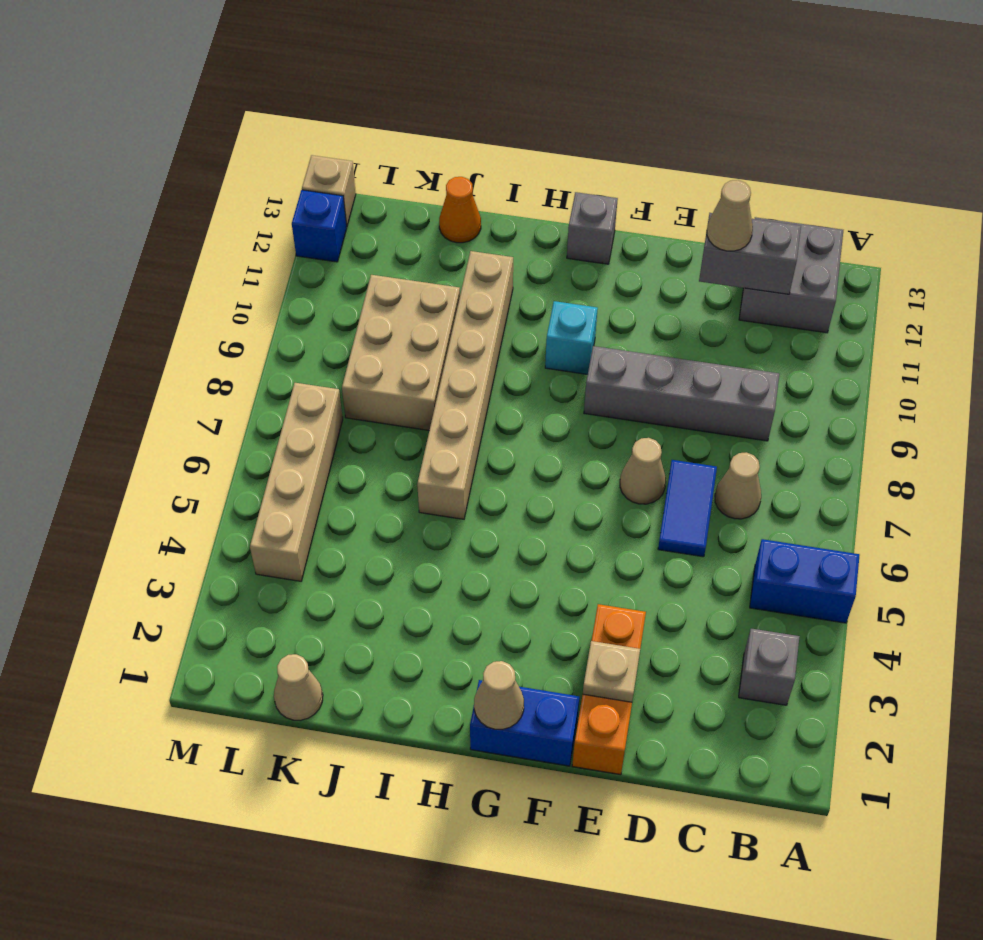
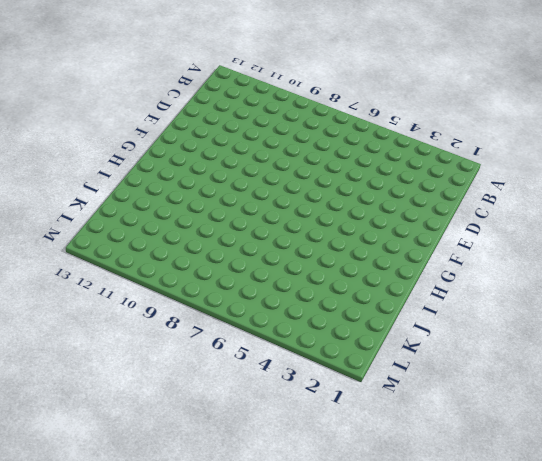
none -> blue 1x2 brick [750,539,860,623]
none -> grey 1x1 brick [739,629,800,705]
none -> grey 2x2 brick [739,217,843,333]

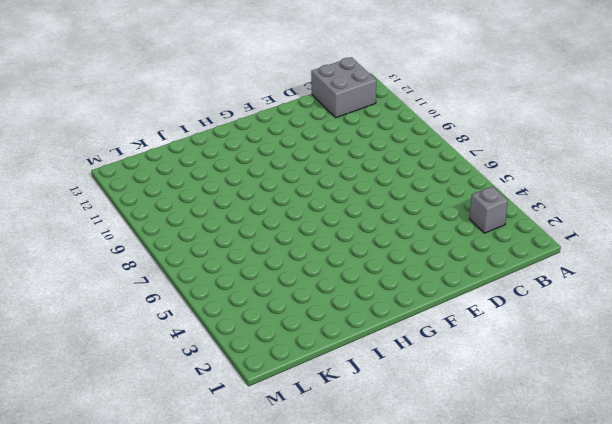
none -> blue 1x2 brick [750,539,860,623]
none -> tan 1x1 cone [715,452,761,519]
none -> grey 1x4 brick [584,346,779,441]

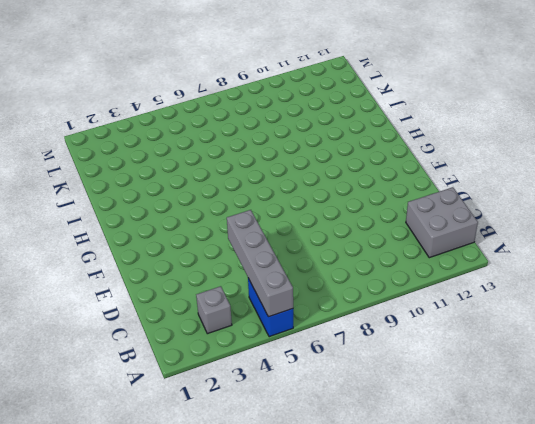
grey 1x4 brick [227,210,293,317] -> grey 1x4 brick moved to [584,346,779,441]
none -> tan 1x1 cone [715,452,761,519]
none -> blue 1x2 tile [658,460,717,557]
none -> orange 1x3 brick [572,604,646,775]

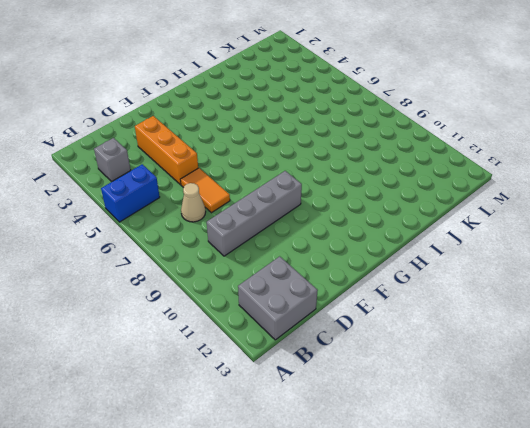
orange 1x3 brick [135,116,198,185] -> orange 1x3 brick moved to [572,604,646,775]
orange 1x2 tile [180,168,230,213] -> blue 1x2 tile [658,460,717,557]
none -> tan 1x1 cone [620,438,666,504]
none -> blue 1x2 brick [470,680,580,766]
none -> cyan 1x1 brick [545,301,598,374]

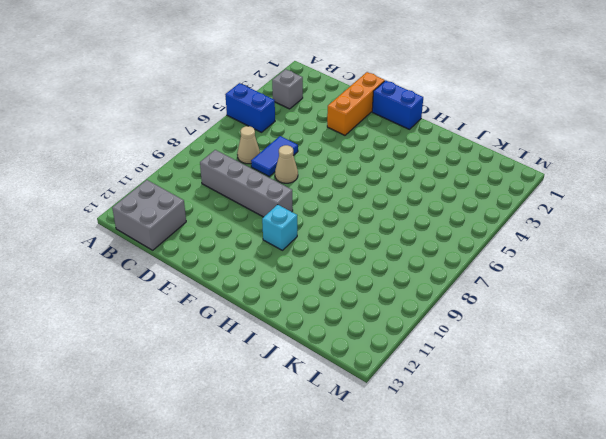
none -> grey 1x1 brick [567,192,618,264]
none -> tan 1x6 brick [417,251,513,519]
none -> tan 2x3 brick [342,275,460,430]

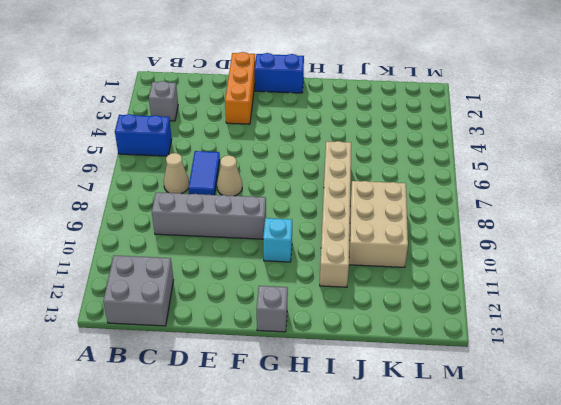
none -> orange 1x1 cone [439,177,481,243]
none -> tan 1x1 cone [274,654,323,720]
none -> tan 1x4 brick [250,383,343,581]

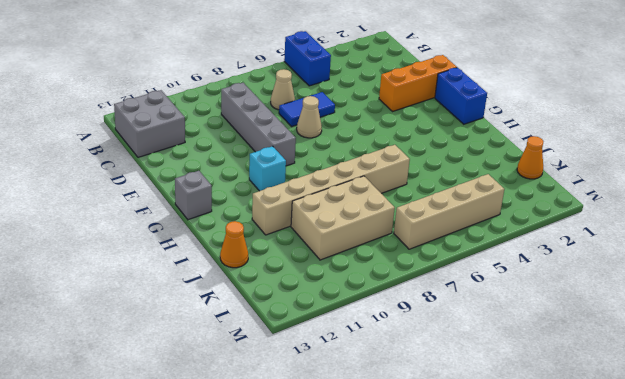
orange 1x1 cone [517,136,543,179] -> tan 1x1 cone [274,654,323,720]
none -> grey 1x1 brick [739,629,800,705]
none -> blue 1x1 brick [292,190,347,262]
none -> tan 1x1 brick [302,155,356,227]

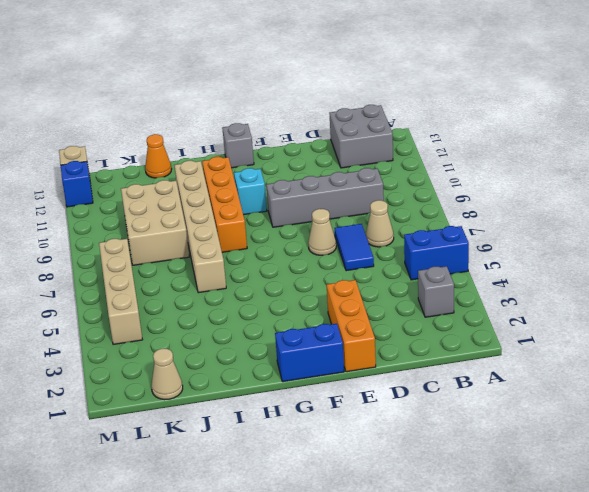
orange 1x4 brick [202,157,247,252] -> none
none -> grey 1x2 brick [699,213,801,294]
none -> tan 1x1 plate [583,641,640,702]
none -> tan 1x1 cone [474,661,524,729]

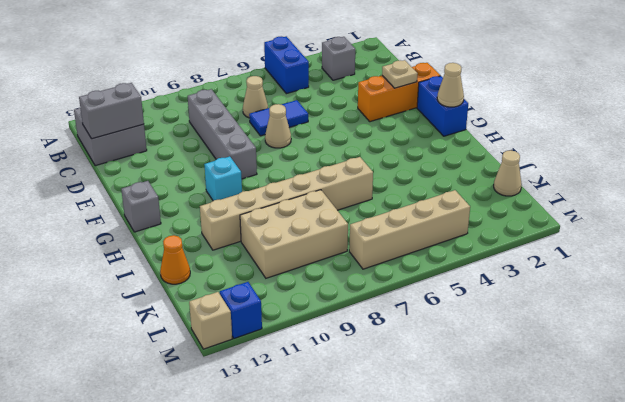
grey 1x2 brick [79,83,144,139] -> grey 1x2 brick turned to [699,213,801,294]
none -> tan 1x1 cone [707,180,753,251]

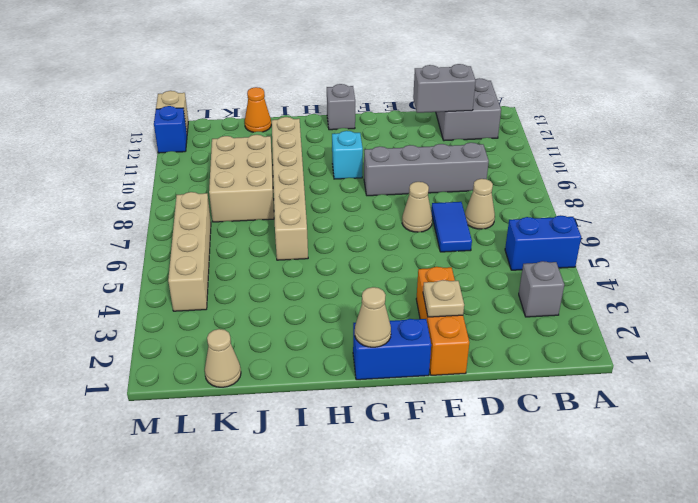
none -> tan 1x1 cone [707,180,753,251]

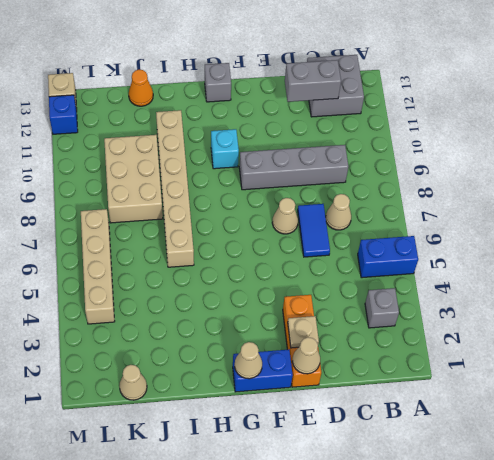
tan 1x1 cone [292,337,320,374] -> tan 1x1 cone moved to [707,180,753,251]

